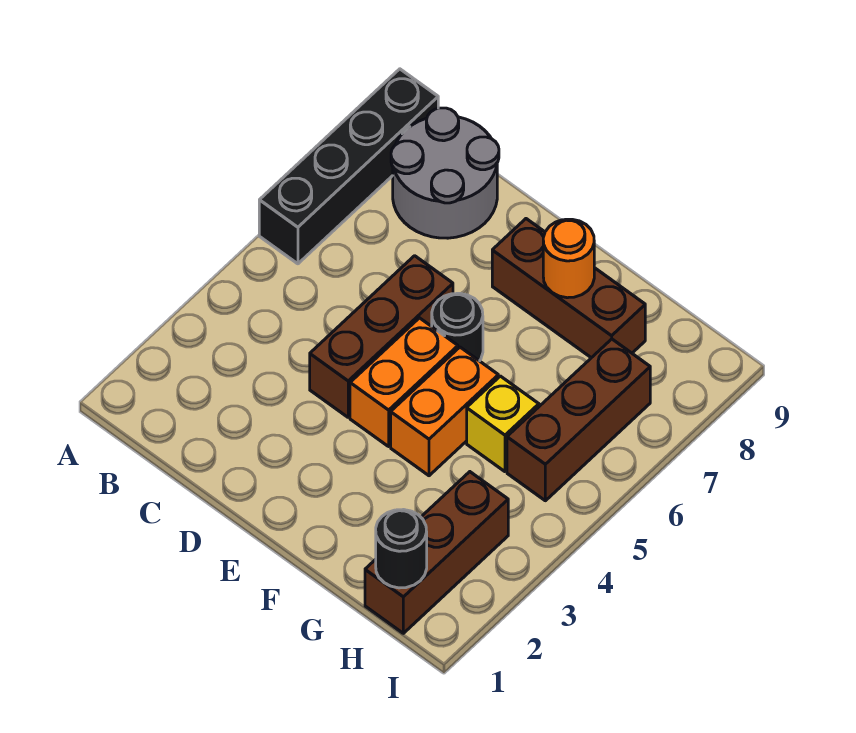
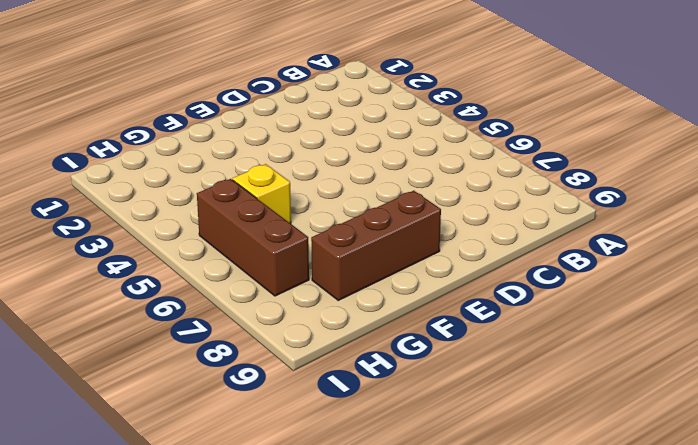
none -> black 1x4 brick [259,69,438,264]
none -> grey 2x2 round brick [391,108,499,238]
none -> brown 1x3 brick [310,256,453,417]

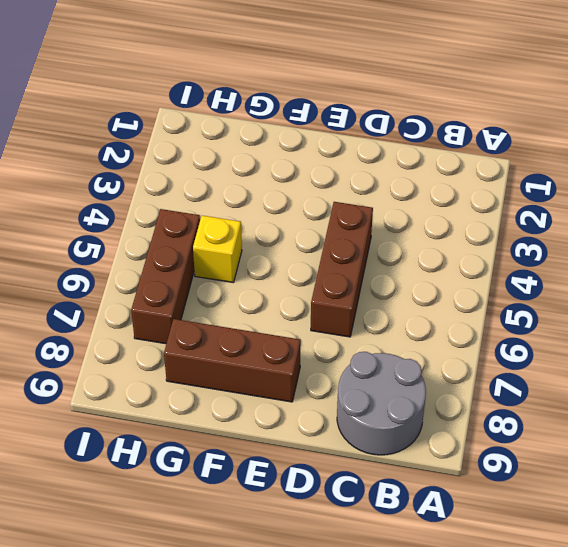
none -> black 1x4 brick [259,69,438,264]
none -> orange 1x2 brick [350,318,458,446]
none -> black 1x1 round brick [432,293,483,361]

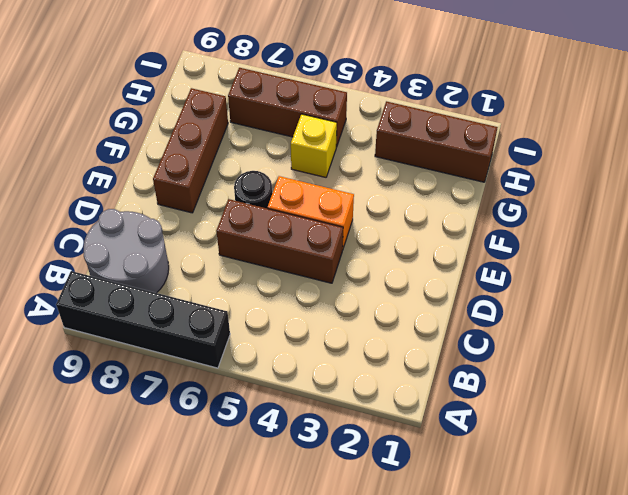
none -> orange 1x2 brick [391,347,498,476]
none -> orange 1x1 round brick [543,219,594,298]
none -> black 1x1 round brick [376,510,427,588]

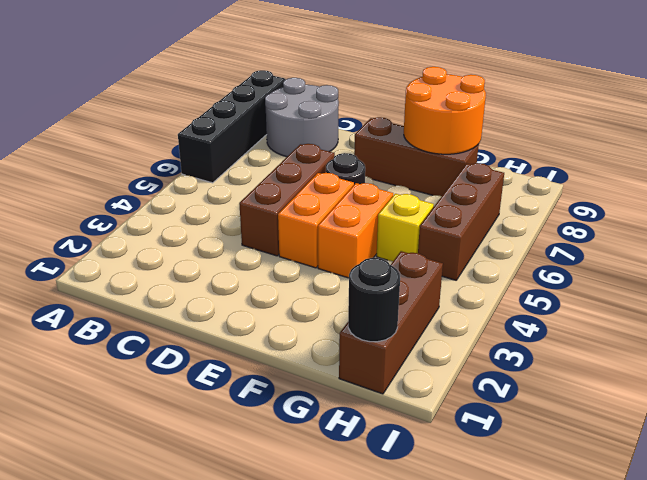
orange 2x2 round brick [404,67,486,154] -> orange 1x1 round brick [543,219,594,298]

